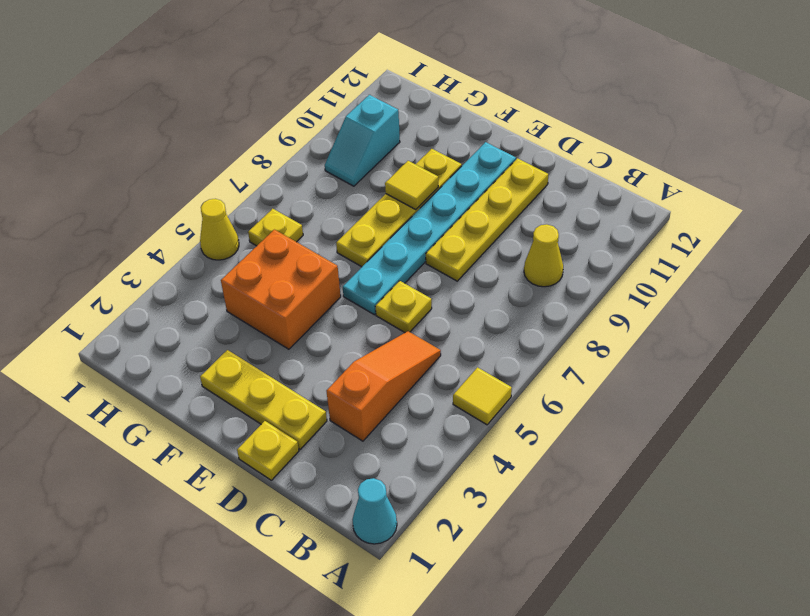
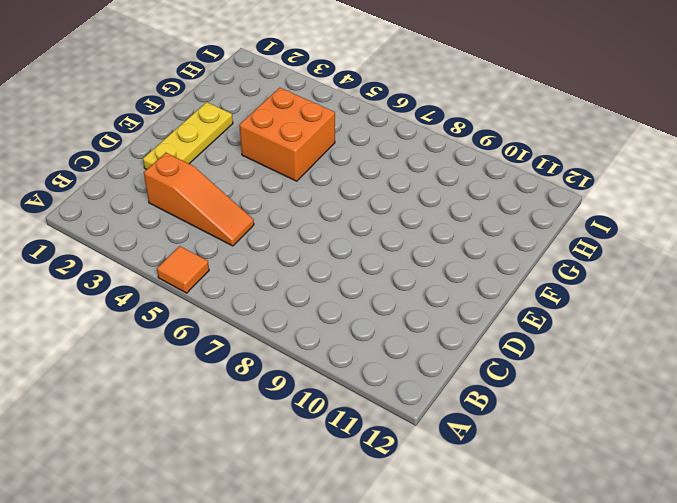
orange 1x1 tile [157,246,209,293] -> yellow 1x1 tile [453,367,512,425]
none -> cyan 1x1 cone [352,478,397,544]
none -> yellow 1x1 cone [524,224,563,287]
none -> yellow 1x1 plate [237,421,299,480]

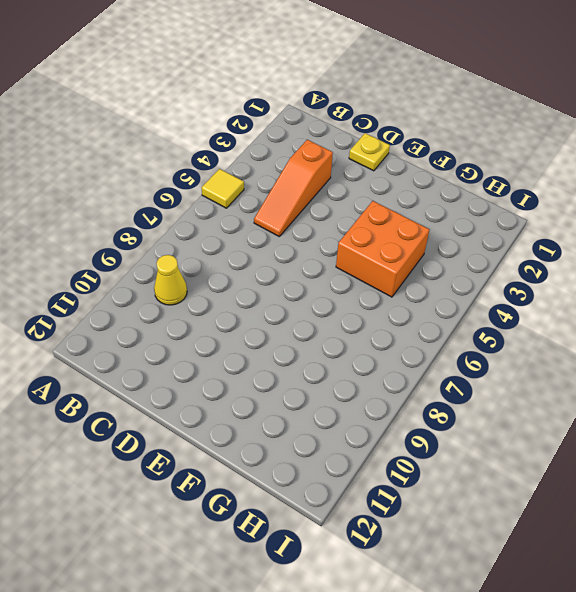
none -> cyan 1x1 cone [352,478,397,544]
none -> yellow 1x3 plate [200,350,327,449]
none -> yellow 1x1 plate [375,281,432,332]

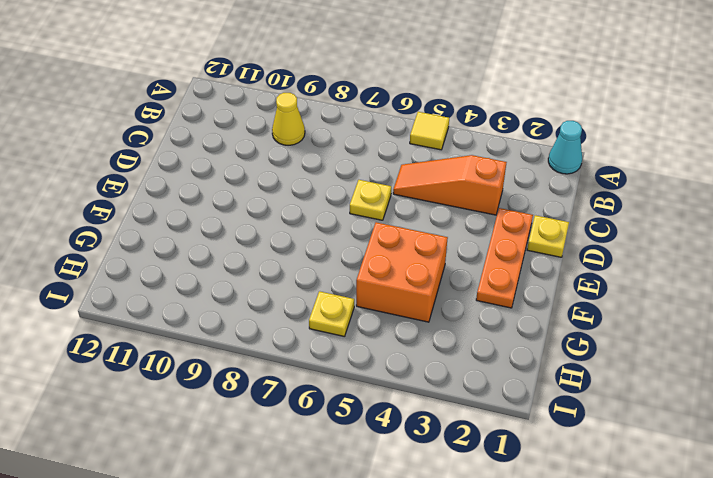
orange 1x3 plate [476,208,533,308] -> yellow 1x3 plate [200,350,327,449]
none -> yellow 1x4 plate [426,158,548,281]
none -> cyan 1x6 plate [343,142,516,315]
none -> yellow 1x4 plate [336,149,462,267]

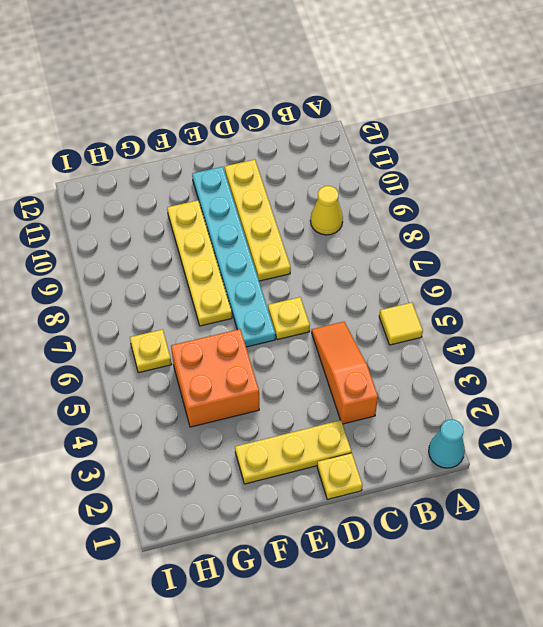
none -> cyan 1x2 slope [325,95,400,186]
none -> yellow 1x1 cone [200,199,239,260]
none -> yellow 1x1 tile [385,161,438,210]

